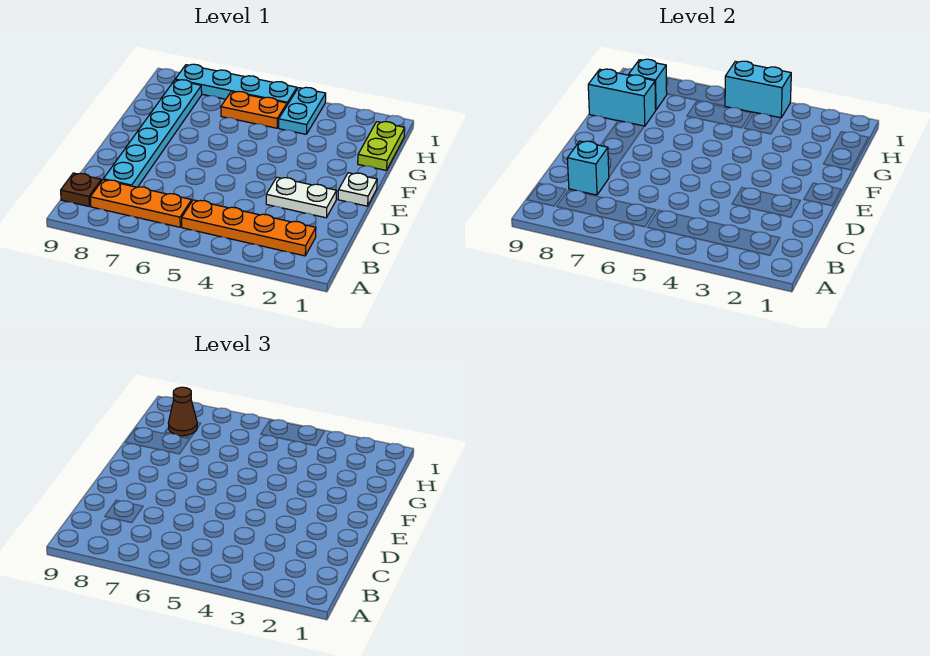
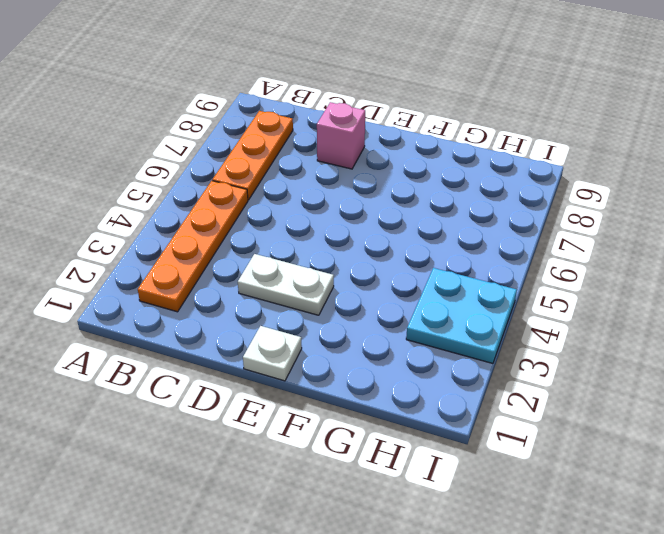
white 1x2 plate [238,254,334,315] -> white 1x2 plate turned to [266,177,337,218]
pink 1x1 brick [317,102,365,169] -> cyan 1x6 plate [103,80,202,187]
cyan 2x2 plate [406,268,517,363] -> cyan 1x2 plate [279,87,326,134]
none -> brown 1x1 plate [61,173,101,206]
none -> lime 1x2 plate [358,122,405,170]
none -> orange 1x2 plate [221,91,287,128]

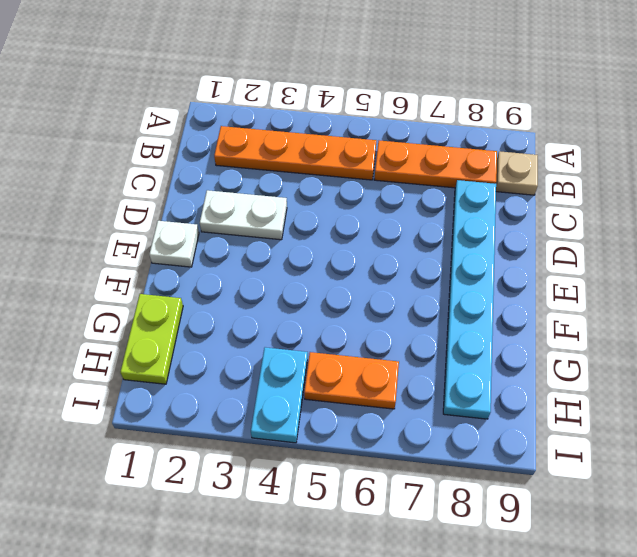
tan 1x1 plate [496,151,538,195] -> brown 1x1 plate [61,173,101,206]
none -> cyan 1x4 plate [175,64,297,105]
none -> cyan 1x1 brick [567,141,609,195]
none -> cyan 1x2 brick [588,69,656,126]

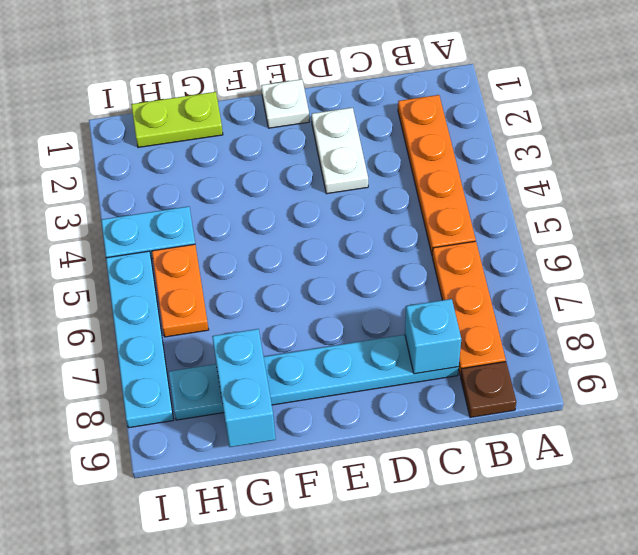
none -> cyan 1x1 brick [628,59,667,110]
none -> cyan 1x2 brick [725,61,791,118]
none -> brown 1x1 cone [168,387,197,436]

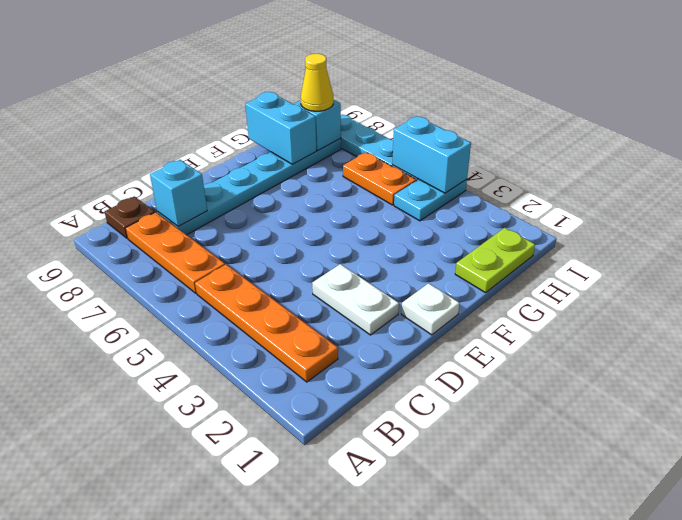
yellow 1x1 cone [301,54,333,111] -> brown 1x1 cone [168,387,197,436]

